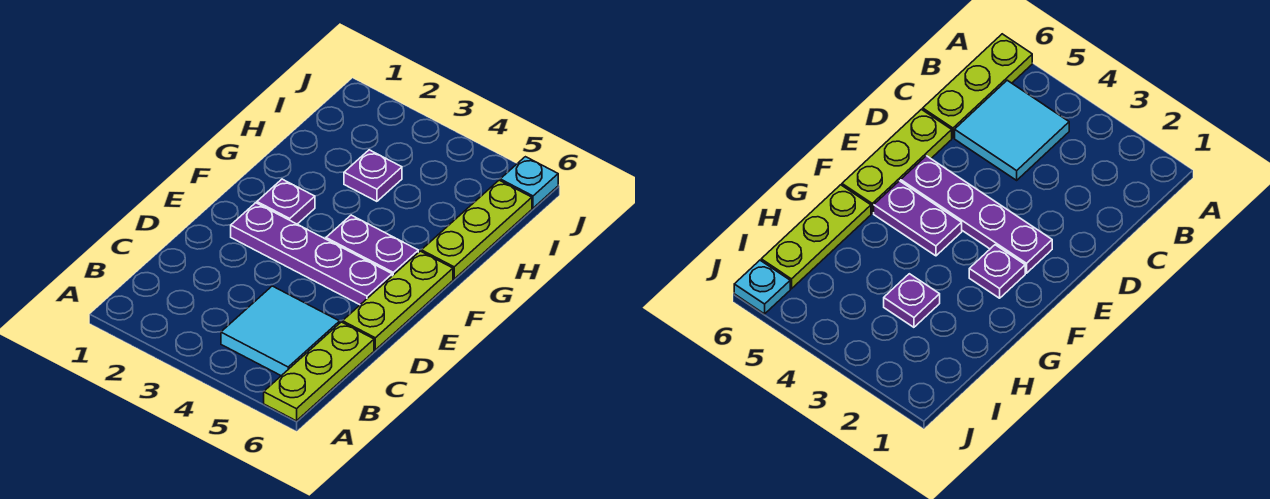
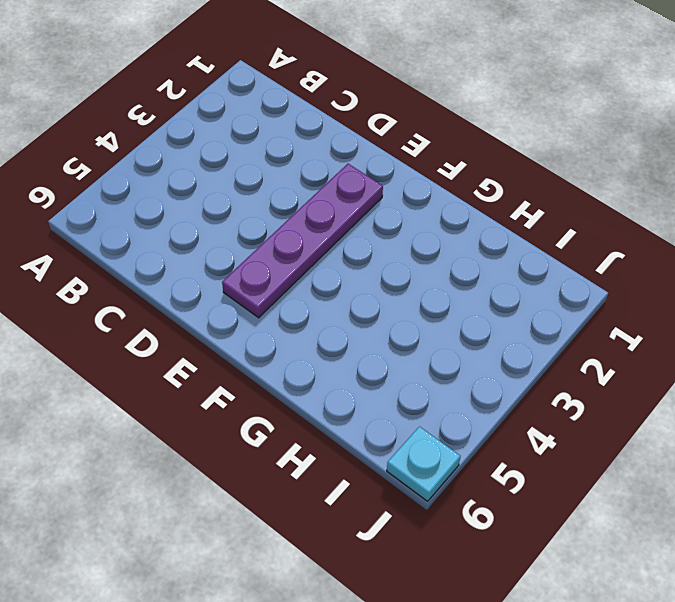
none -> lime 1x3 plate [264,322,374,421]
none -> cyan 2x2 tile [221,286,340,376]

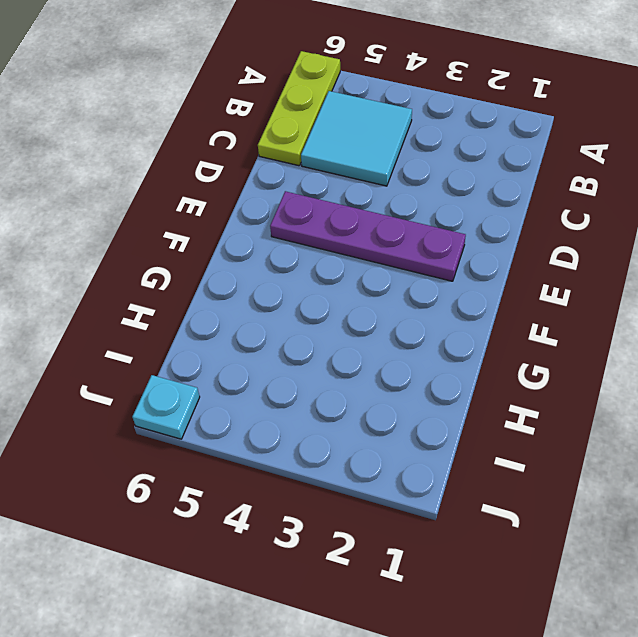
none -> lime 1x3 plate [343,251,453,350]
none -> purple 1x1 plate [257,179,315,224]

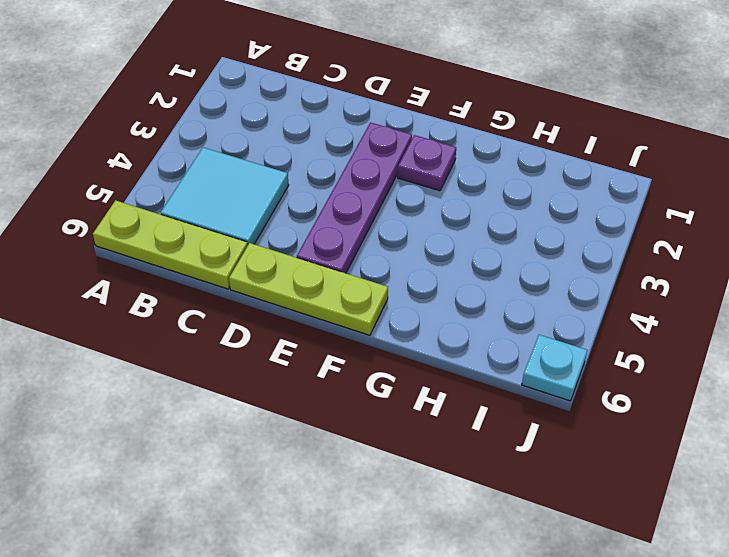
none -> purple 1x2 plate [326,215,418,276]
none -> lime 1x3 plate [421,180,532,279]

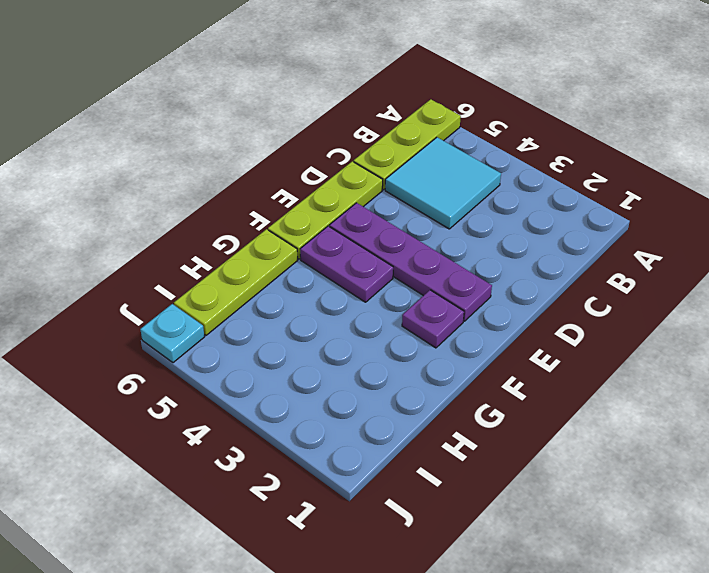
none -> purple 1x1 plate [344,150,402,201]

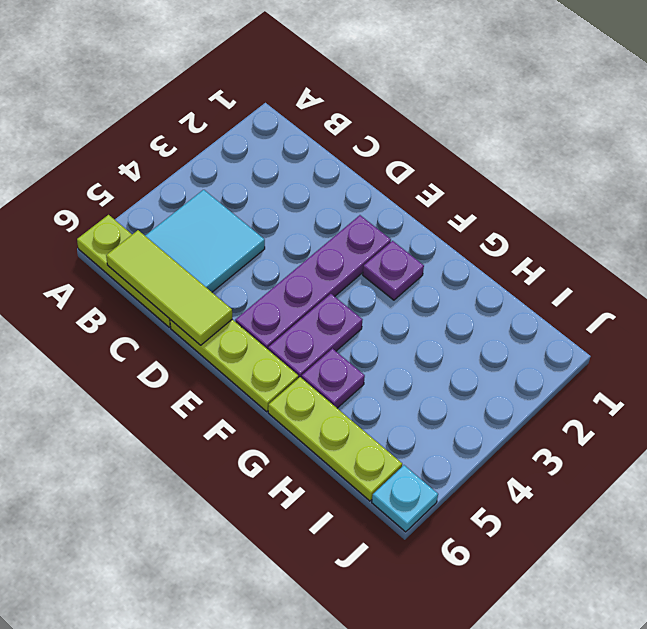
lime 1x3 tile [106,230,232,345] -> none
purple 1x1 plate [302,349,365,408] -> purple 1x1 plate moved to [344,150,402,201]

